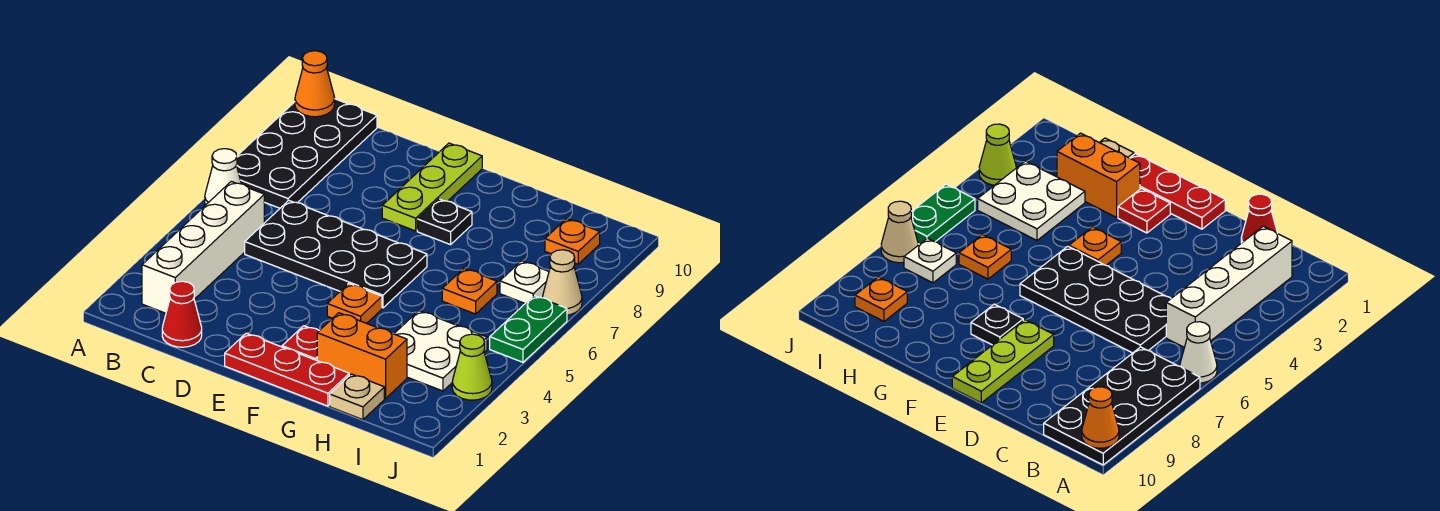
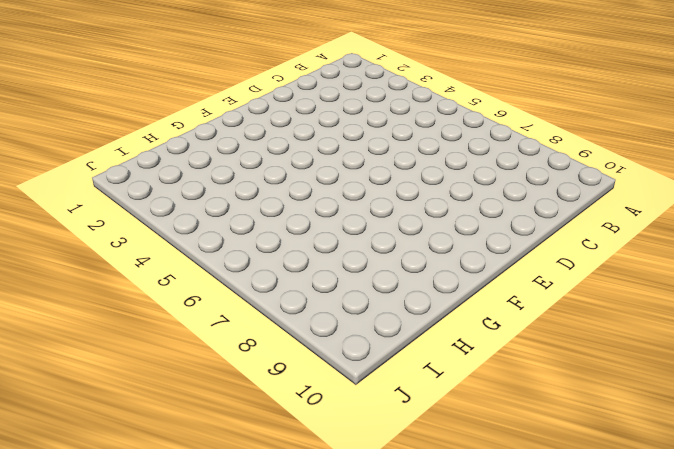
none -> white 1x1 cone [205,149,241,205]
none -> black 2x4 plate [237,99,377,208]
none -> white 1x4 brick [142,181,264,313]

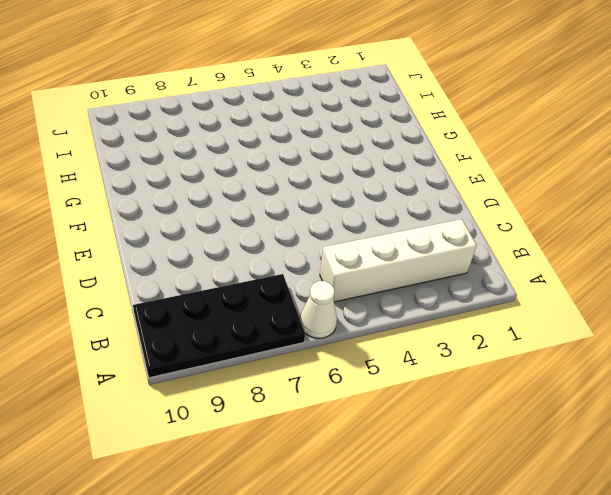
none -> red 1x1 cone [162,281,202,347]
none -> black 2x4 plate [245,201,427,308]
none -> red 1x3 plate [225,333,349,406]

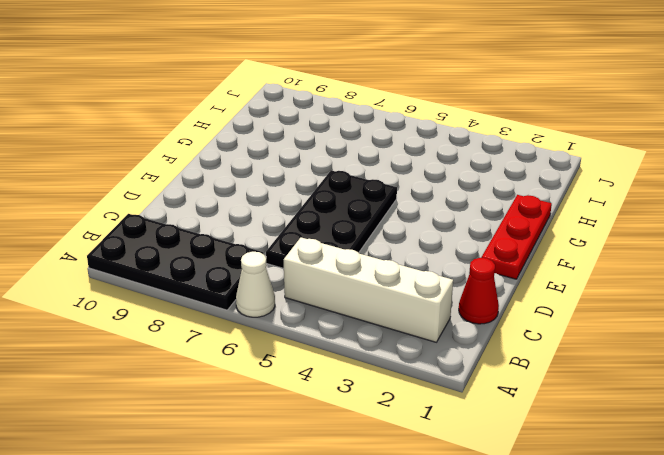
none -> lime 1x3 plate [382,143,482,231]
none -> red 1x1 plate [282,326,319,360]
none -> orange 1x1 plate [327,284,382,323]

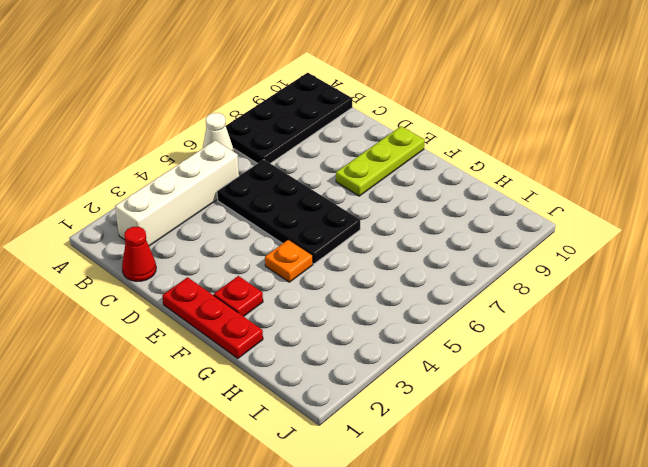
none -> black 1x1 plate [417,199,472,245]
none -> orange 1x2 brick [317,313,407,399]
none -> tan 1x1 plate [330,374,384,420]

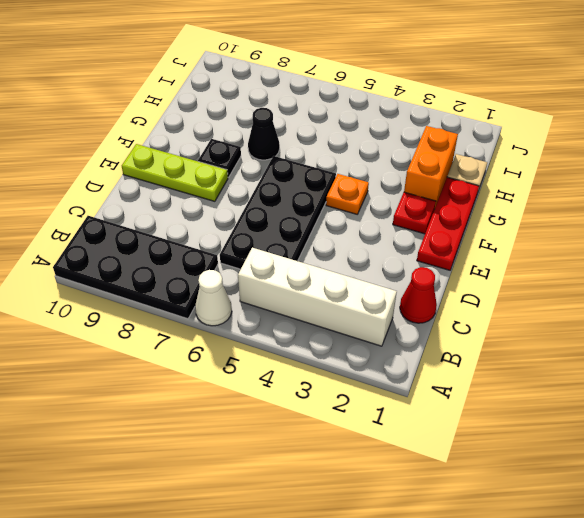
black 1x1 cone [248,108,280,160] -> none
none -> white 2x2 plate [394,311,487,391]
none -> orange 1x1 plate [442,269,497,314]
none -> white 1x1 plate [500,261,549,303]

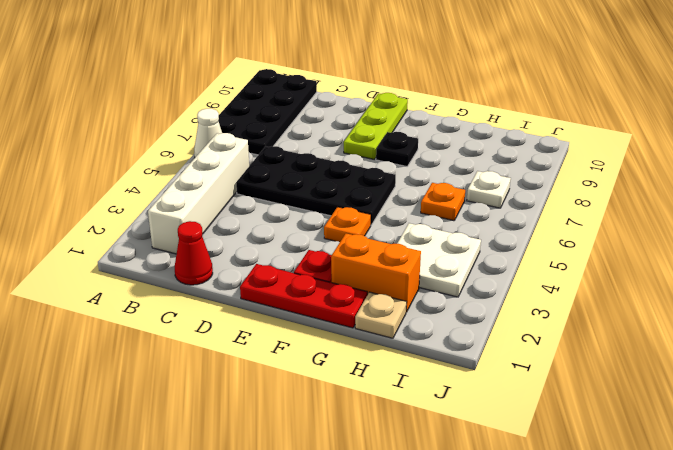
none -> orange 1x1 plate [545,219,600,264]
none -> lime 1x1 cone [452,334,492,400]
none -> green 1x2 plate [490,296,567,362]

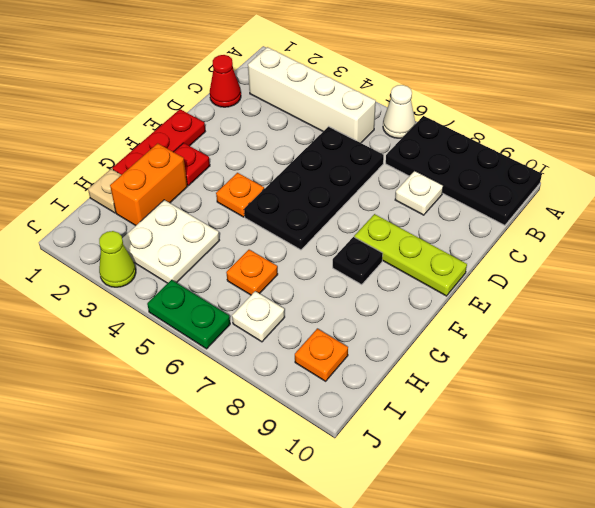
white 1x1 plate [395,171,443,215] -> none
none -> tan 1x1 cone [543,250,582,315]
none -> orange 1x1 cone [295,51,335,117]

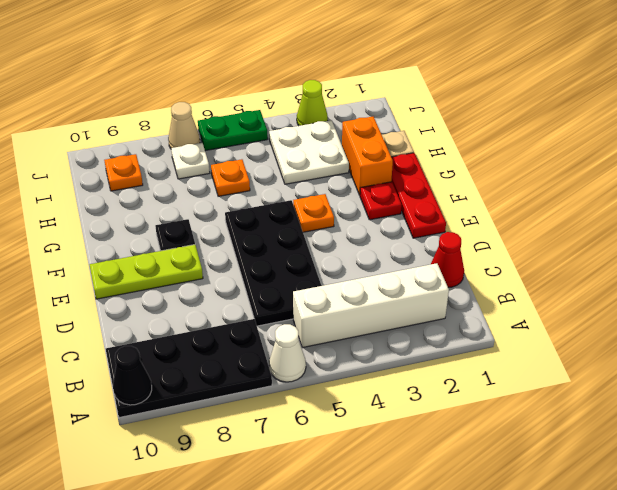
black 1x1 cone [113,346,152,405] -> orange 1x1 cone [295,51,335,117]

